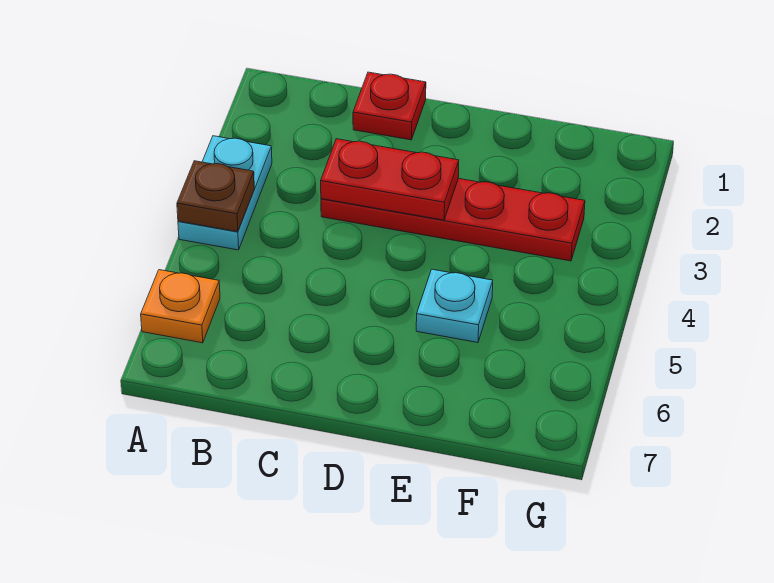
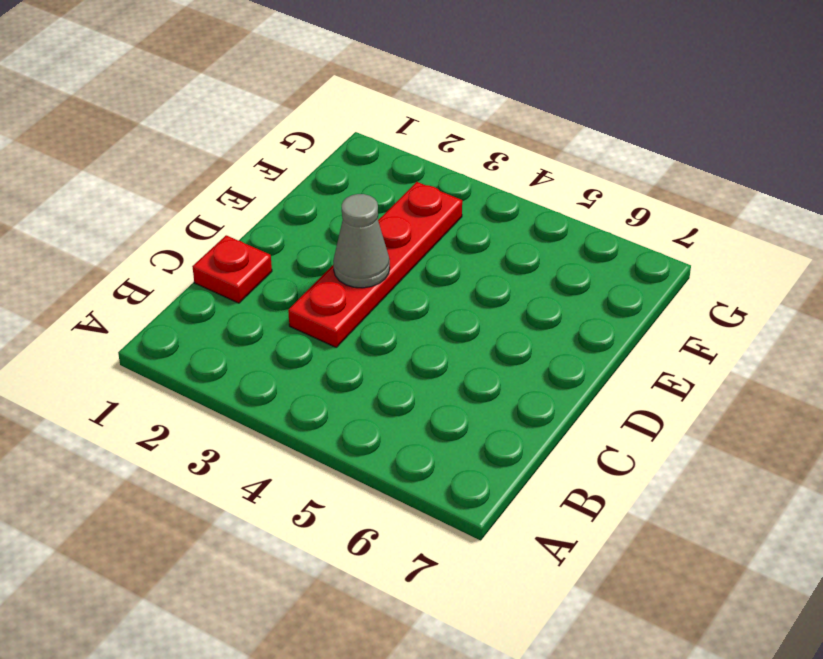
grey 1x1 cone [333,194,390,288] -> red 1x2 plate [321,139,459,220]
none -> cyan 1x2 plate [178,136,272,250]
none -> orange 1x1 plate [141,270,220,343]

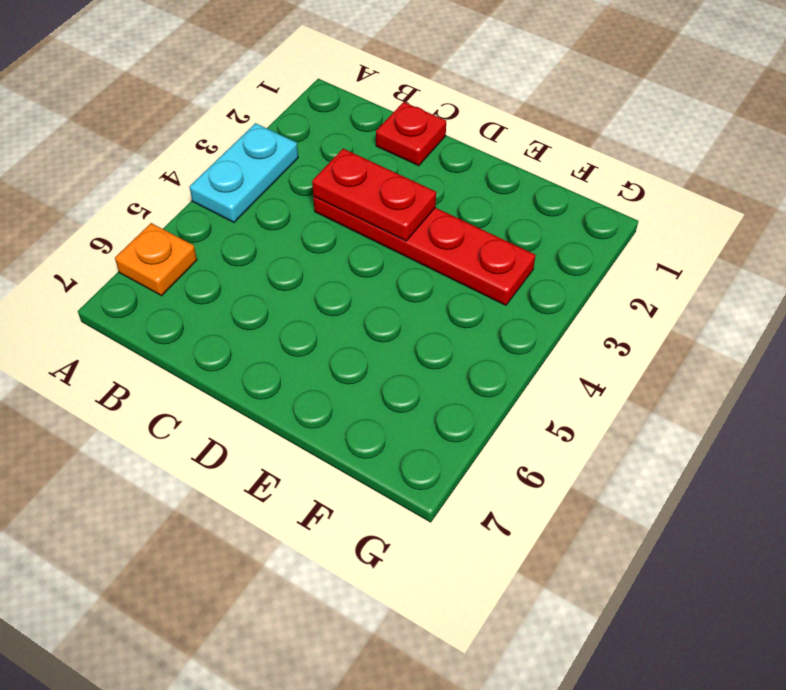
none -> cyan 1x1 plate [416,269,493,343]
none -> brown 1x1 plate [177,161,254,232]

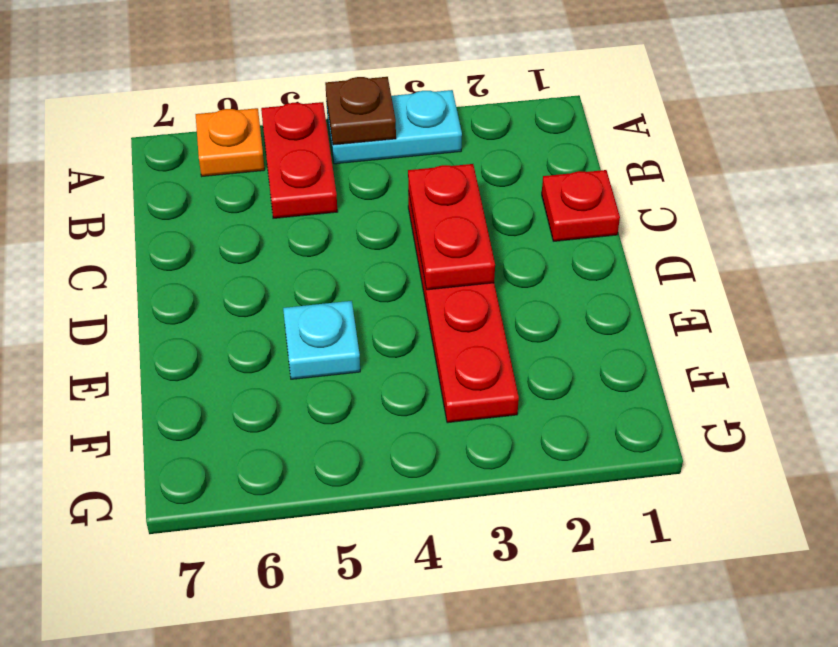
red 1x2 plate [261,102,338,218] -> none

